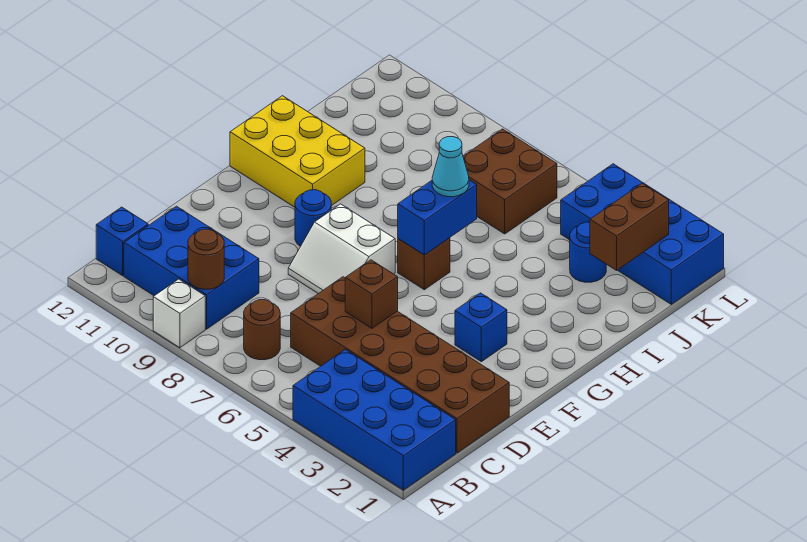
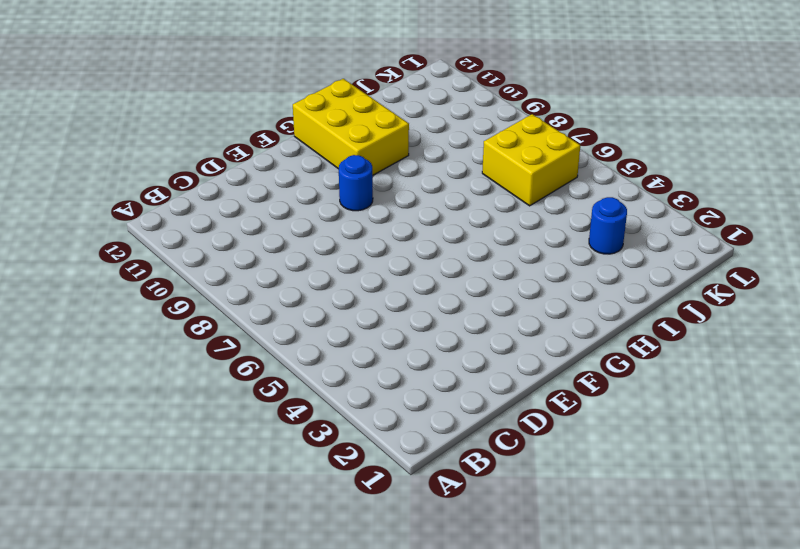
yellow 2x2 brick [482,114,580,206] -> brown 2x2 brick [463,129,557,234]
none -> blue 2x4 brick [293,349,456,490]
none -> white 1x1 brick [153,279,205,348]
none -> brown 1x1 round brick [244,300,280,360]

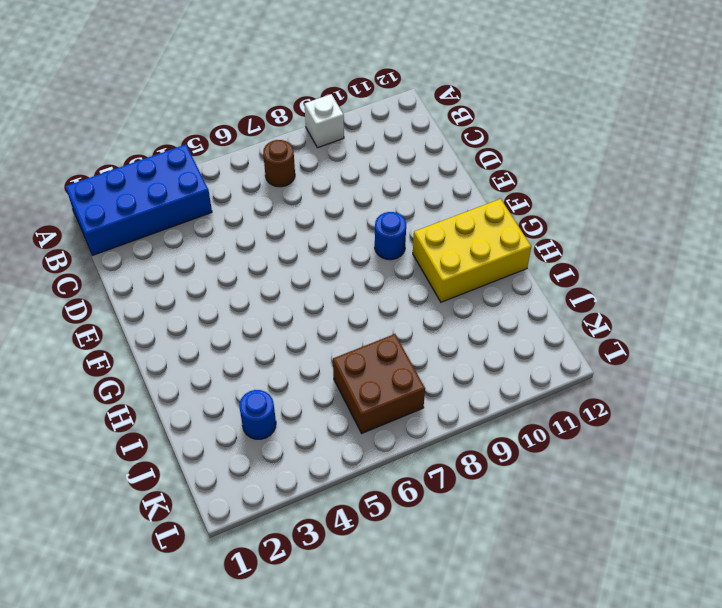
none -> blue 2x3 brick [124,206,259,329]
none -> blue 1x1 brick [96,207,148,276]
none -> brown 2x6 brick [291,277,509,453]

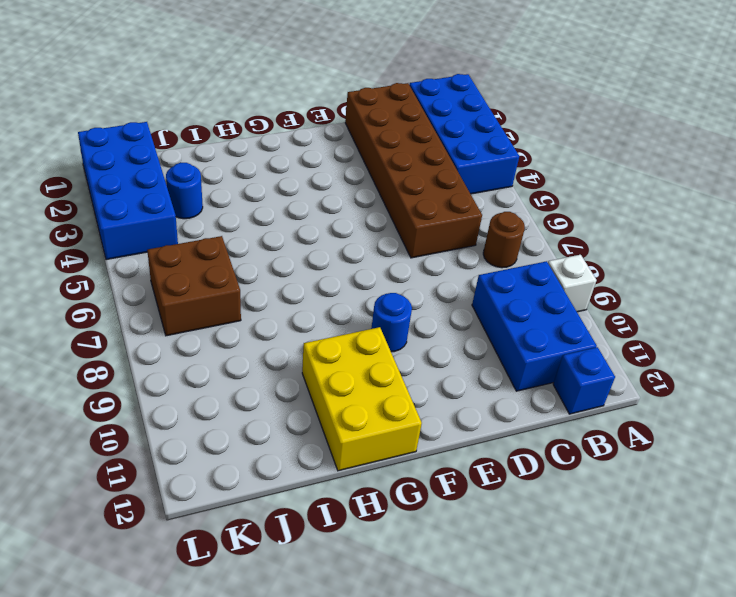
none -> white 2x2 slope [288,204,395,294]
none -> blue 1x1 brick [455,293,507,362]
none -> brown 1x1 brick [398,238,450,290]

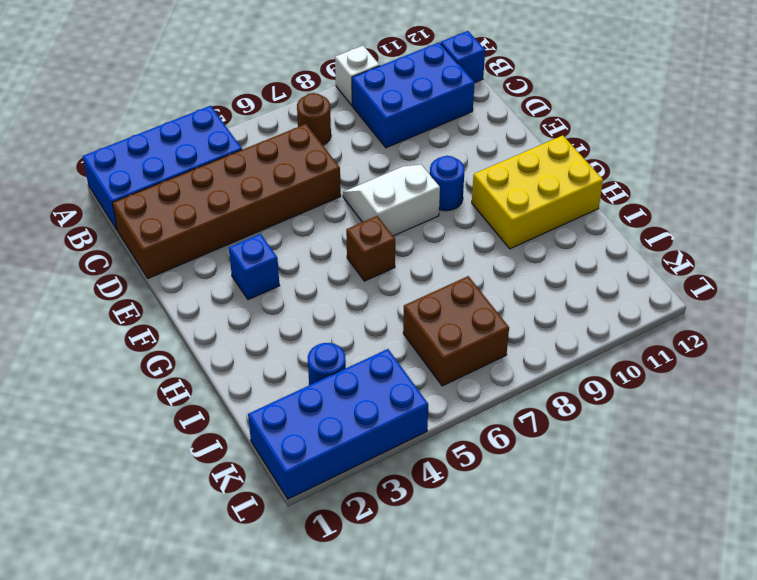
none -> brown 1x1 round brick [188,229,224,289]
none -> brown 1x1 brick [345,260,398,328]
none -> blue 1x2 brick [398,180,477,255]

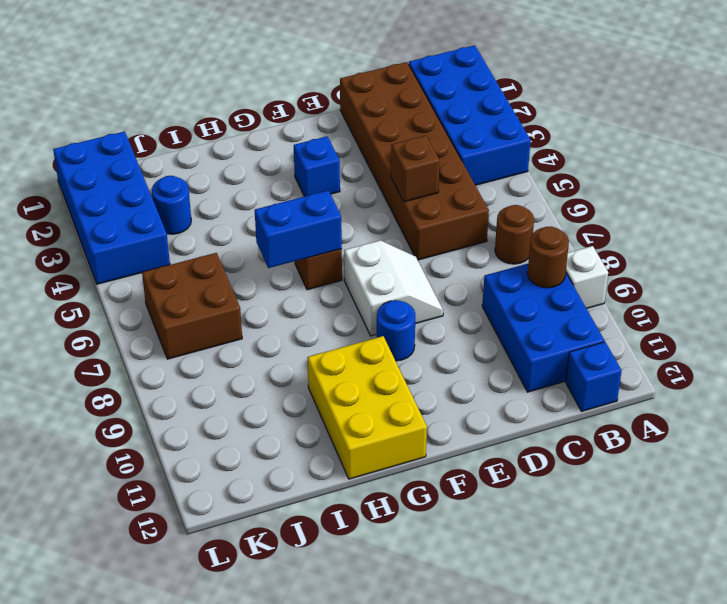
none -> brown 1x2 brick [590,183,669,270]
none -> cyan 1x1 cone [432,137,469,197]

